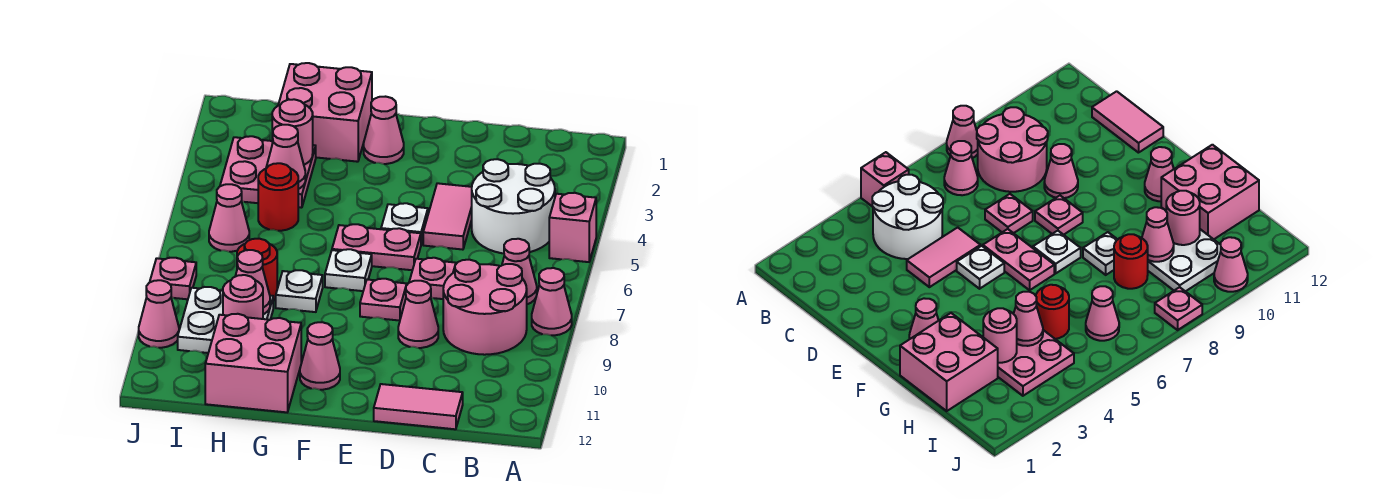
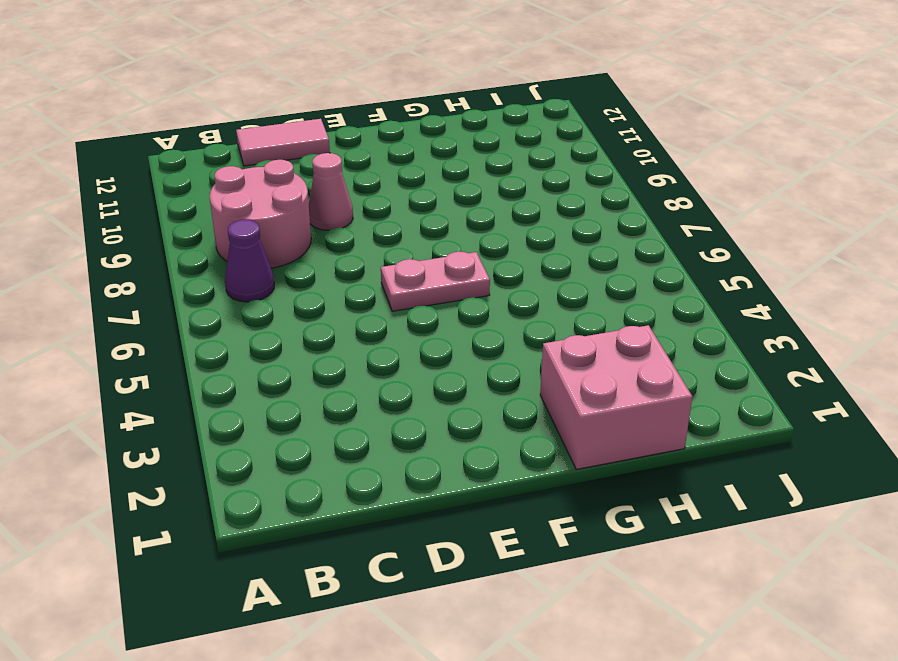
purple 1x1 cone [225,220,274,302] -> pink 1x1 cone [502,239,537,304]
none -> pink 1x1 brick [549,193,596,262]
none -> pink 1x1 cone [532,268,572,335]
none -> white 2x2 round brick [472,159,555,253]

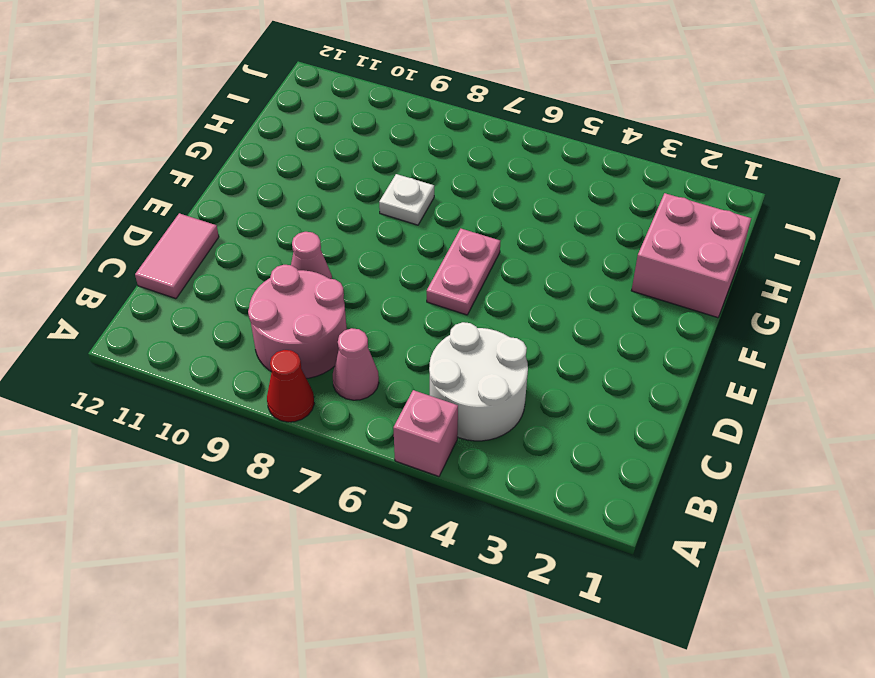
red 1x1 cone [267,350,314,422] -> pink 1x1 cone [532,268,572,335]
none -> pink 1x2 tile [423,183,472,250]
none -> pink 1x1 plate [409,258,456,299]
none -> white 1x1 plate [381,203,428,244]

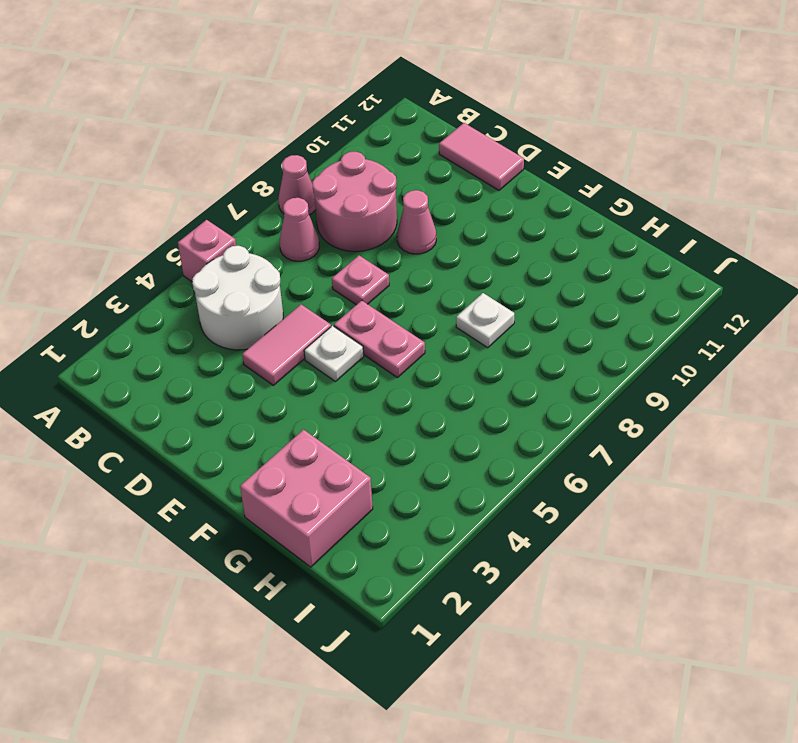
none -> pink 1x1 plate [360,279,407,321]
none -> pink 1x1 cone [364,97,404,164]
none -> white 1x1 plate [325,249,372,291]

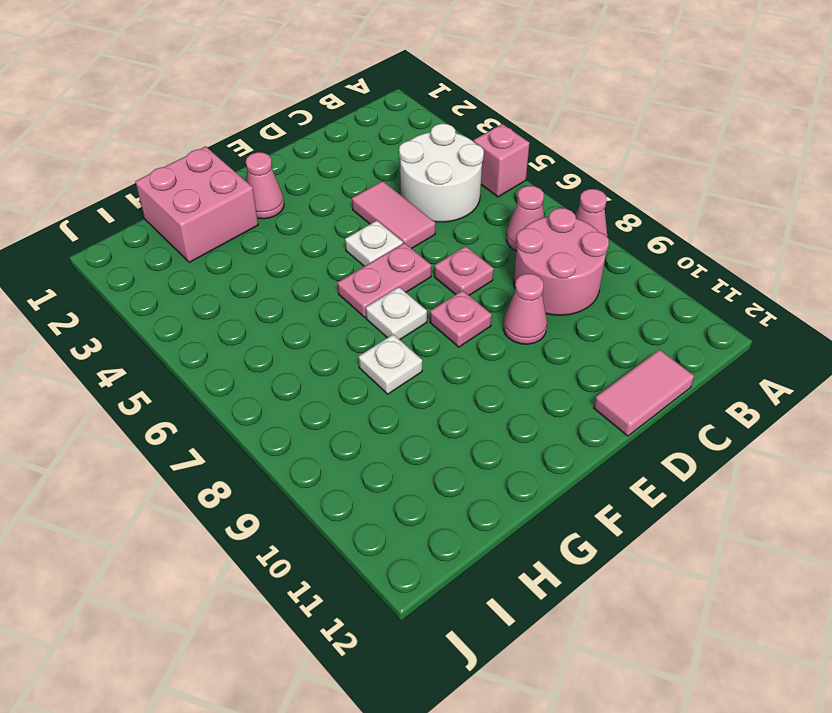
none -> pink 1x1 cone [300,322,340,390]
none -> pink 2x2 brick [205,314,301,412]
none -> pink 2x2 plate [220,136,316,208]

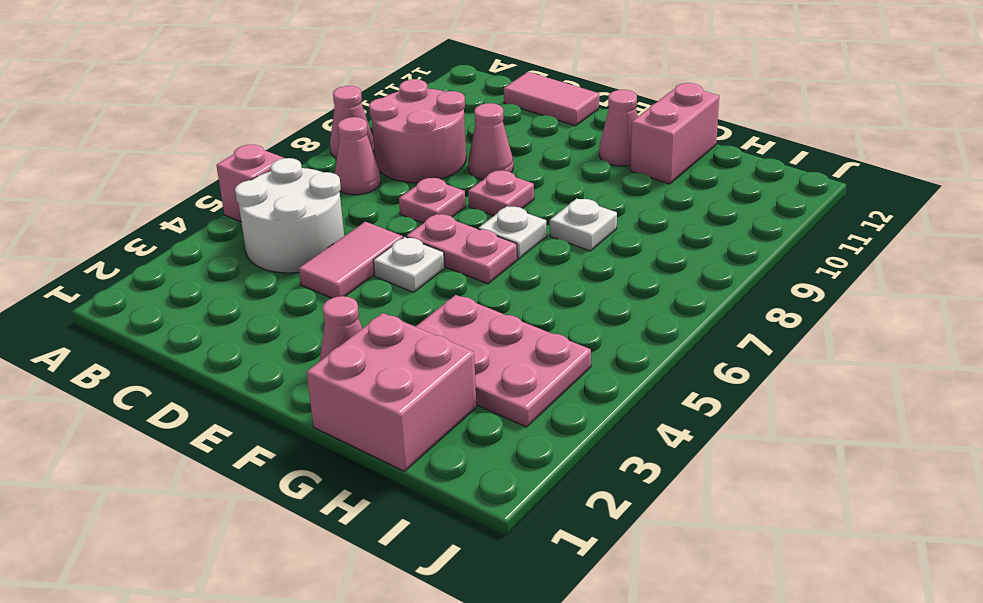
pink 2x3 plate [416,295,591,427] -> pink 2x2 plate [220,136,316,208]
pink 1x2 brick [631,83,719,184] -> pink 2x2 brick [205,314,301,412]
none -> red 1x1 round brick [258,163,298,231]
none -> red 1x1 round brick [237,239,277,301]
none -> white 2x2 plate [178,287,273,353]

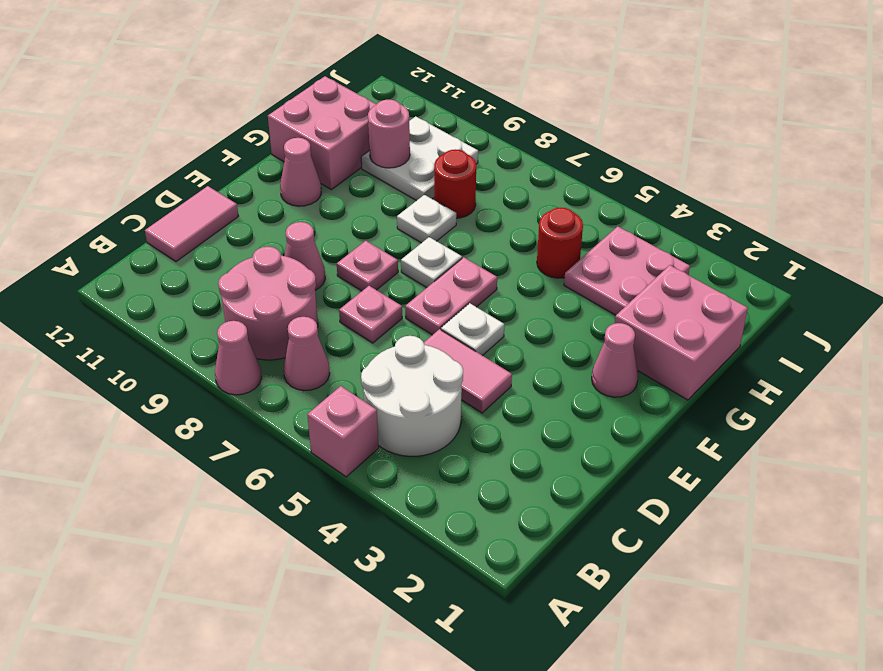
none -> pink 1x1 cone [209,184,249,252]
none -> pink 1x1 plate [150,258,196,299]
none -> pink 1x1 cone [139,280,179,348]

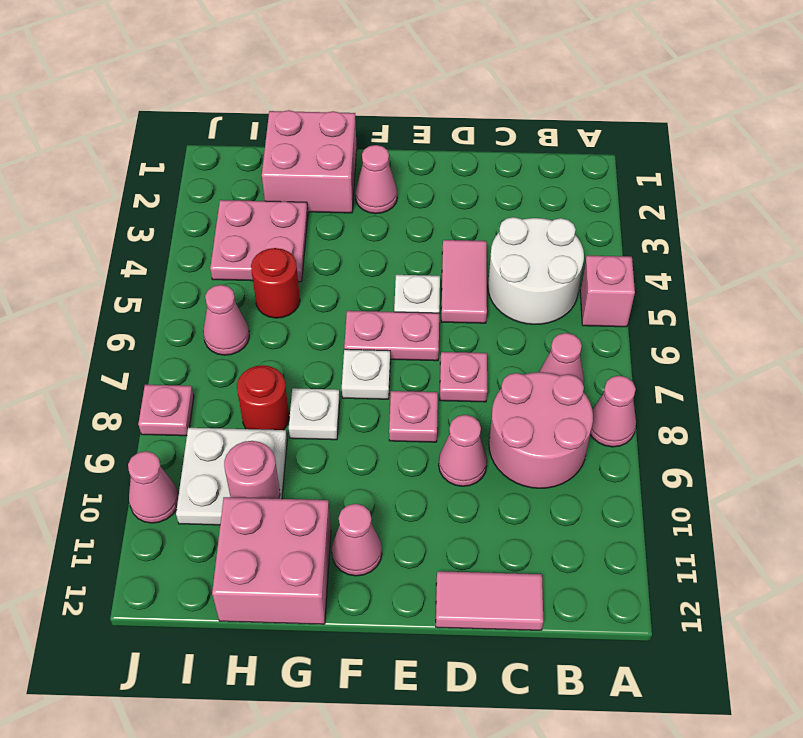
none -> pink 1x1 round brick [272,99,313,164]
none -> pink 1x1 cone [266,125,305,189]
none -> pink 1x1 cone [235,250,270,314]

